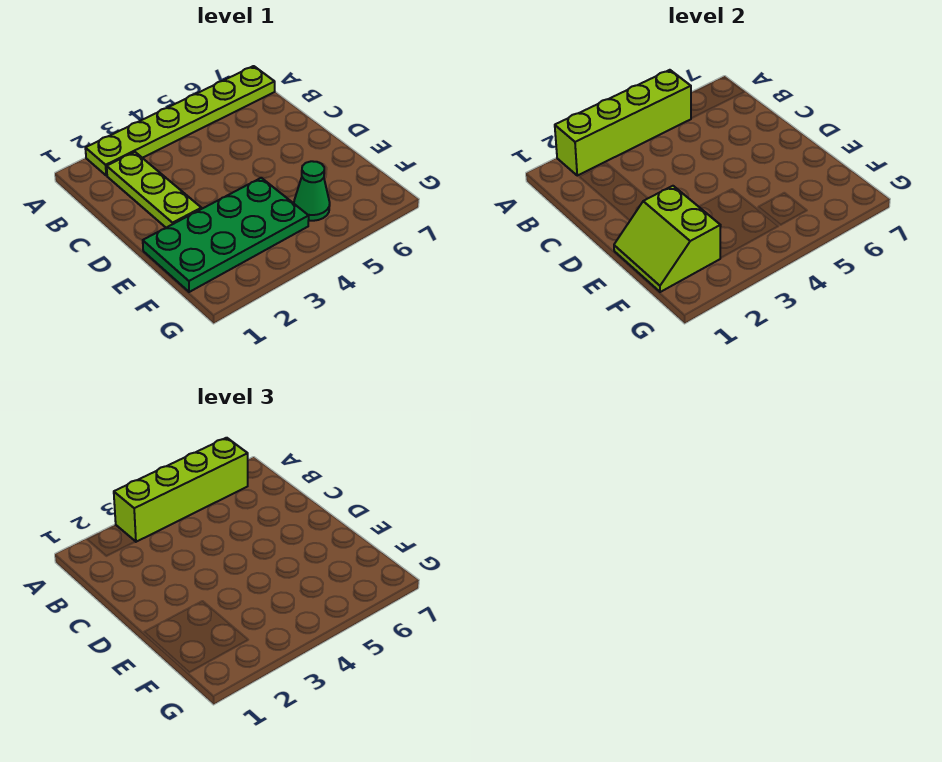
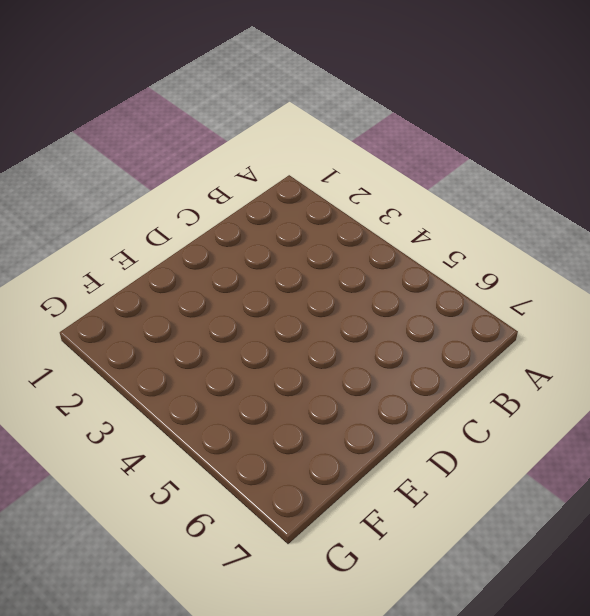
none -> lime 1x6 plate [85,66,275,176]
none -> lime 1x3 plate [107,152,201,228]

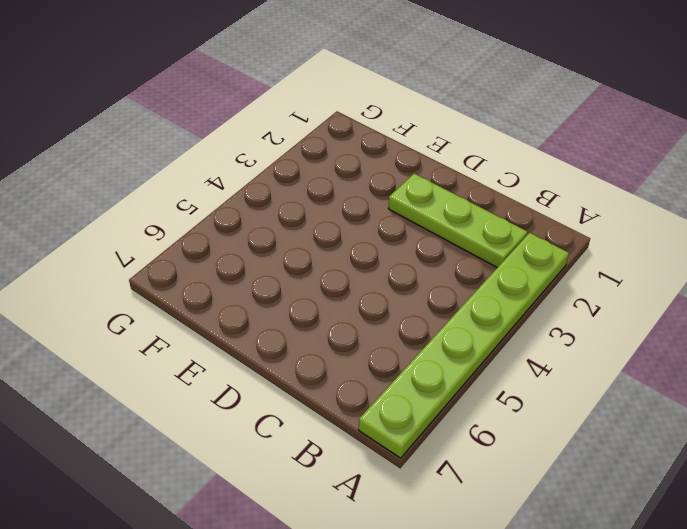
none -> green 2x4 plate [143,178,309,292]
none -> green 1x1 cone [294,161,330,221]

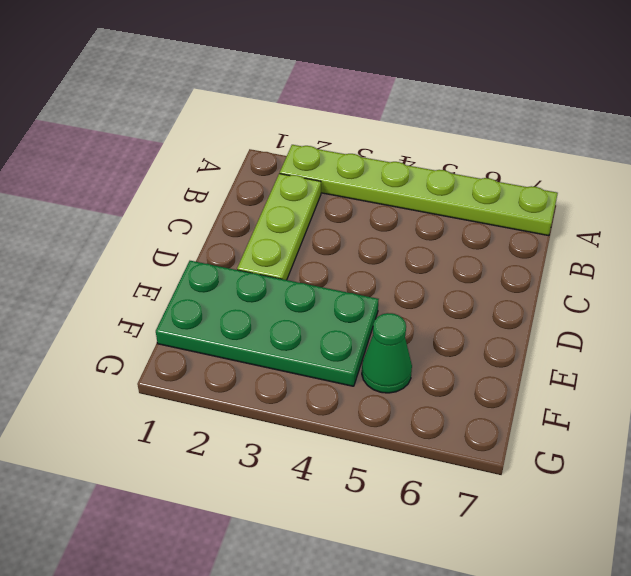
none -> lime 1x4 brick [555,70,691,176]
none -> lime 2x2 slope [614,186,721,292]

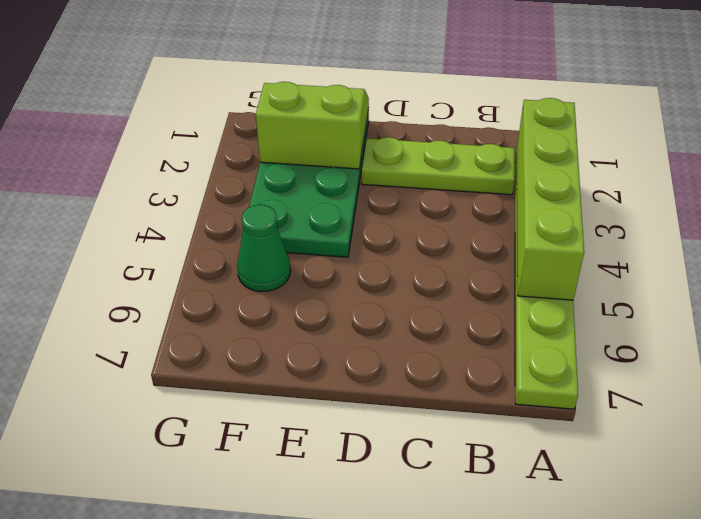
none -> lime 1x4 brick [114,438,248,542]

